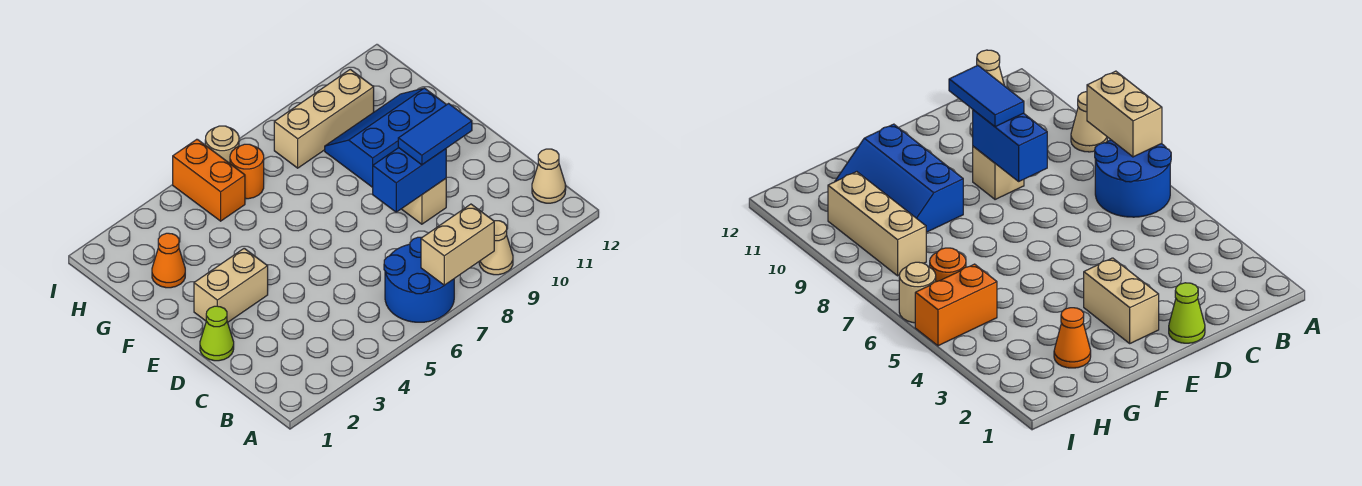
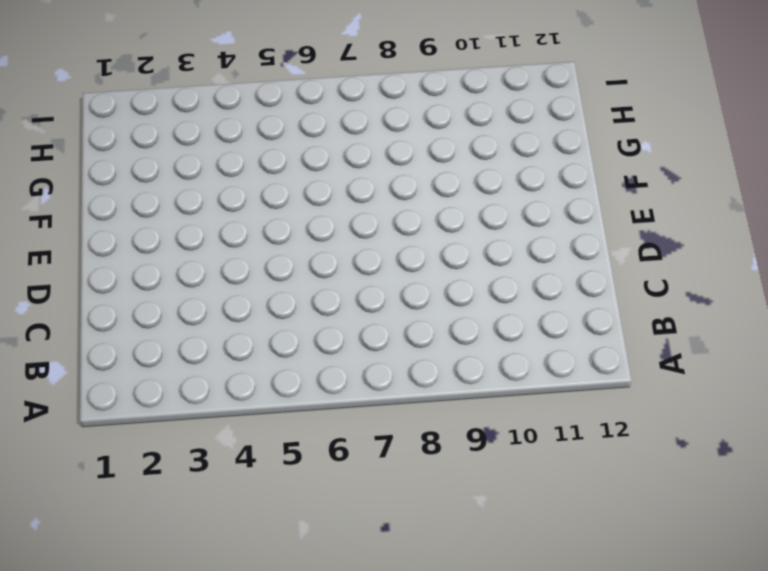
none -> blue 2x2 round brick [384,237,454,322]
none -> tan 1x1 cone [479,221,513,275]
none -> tan 1x1 cone [532,149,566,203]

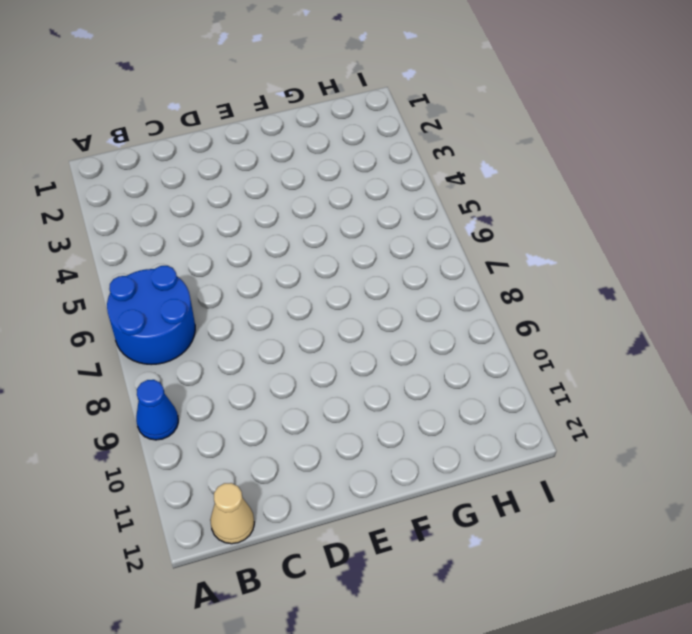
blue 1x1 cone [136,380,178,440] -> tan 1x1 cone [479,221,513,275]
none -> lime 1x1 cone [200,306,234,361]
none -> tan 1x1 brick [402,179,446,224]
none -> tan 1x2 brick [194,248,268,322]

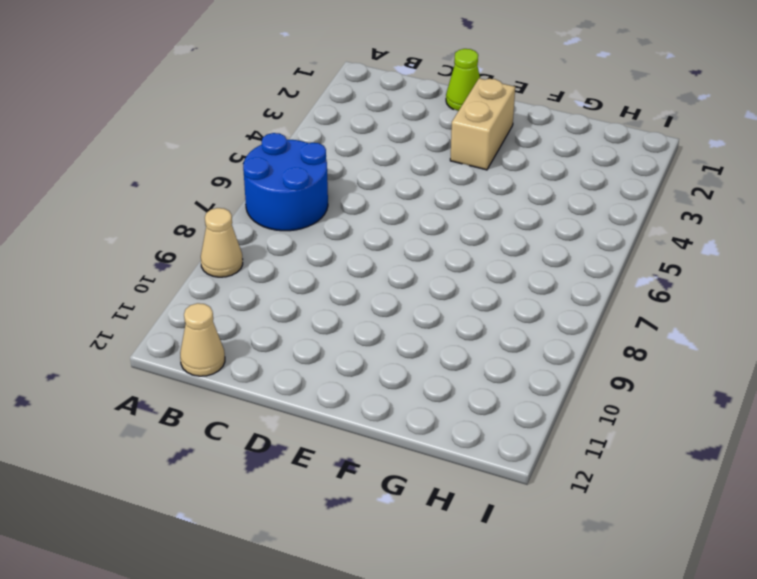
none -> tan 1x1 brick [402,179,446,224]
none -> blue 2x3 slope [325,88,446,187]
none -> orange 1x1 cone [152,233,185,288]

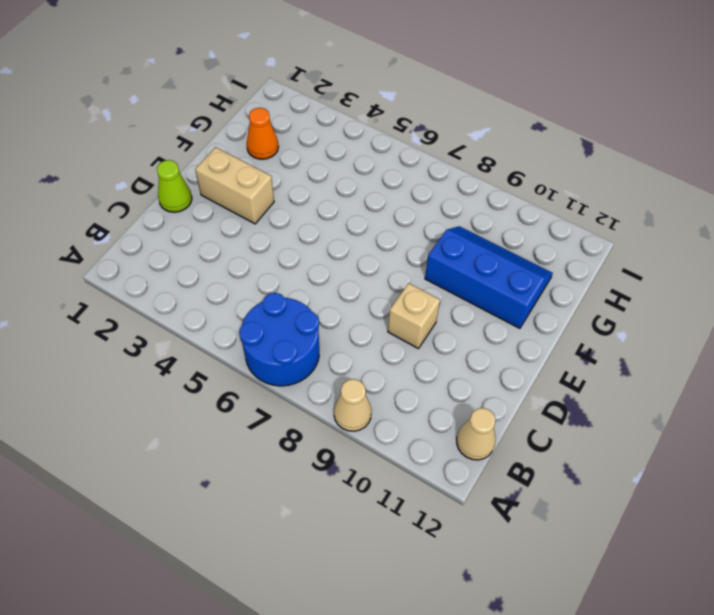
none -> orange 1x2 brick [173,139,245,221]
none -> orange 1x1 round brick [230,144,264,199]
none -> tan 1x3 brick [274,69,374,168]

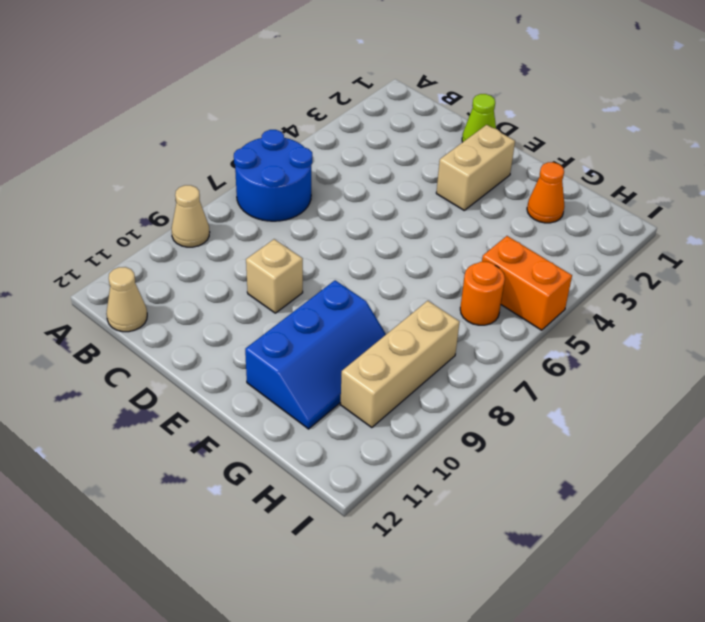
none -> tan 1x1 round brick [205,126,239,163]
none -> tan 1x2 brick [421,204,494,285]
none -> blue 1x2 brick [373,148,446,212]

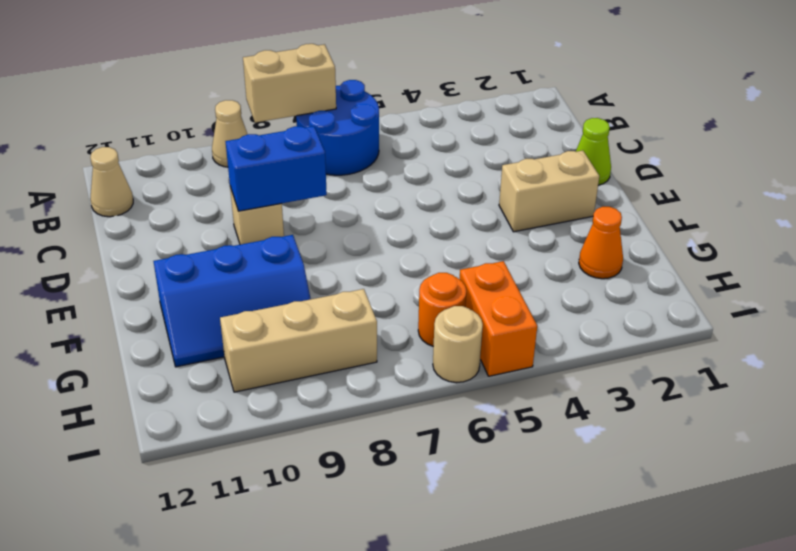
none -> blue 1x2 tile [398,104,472,165]

